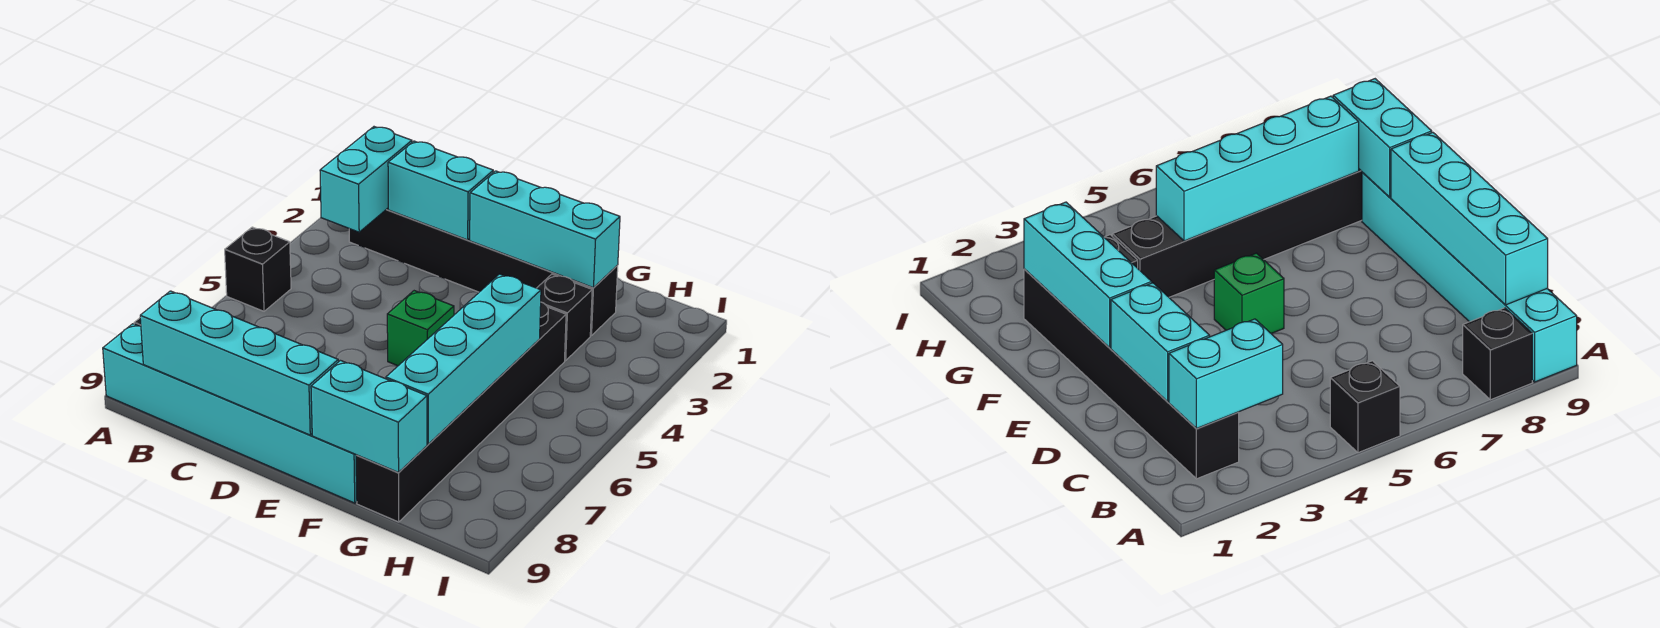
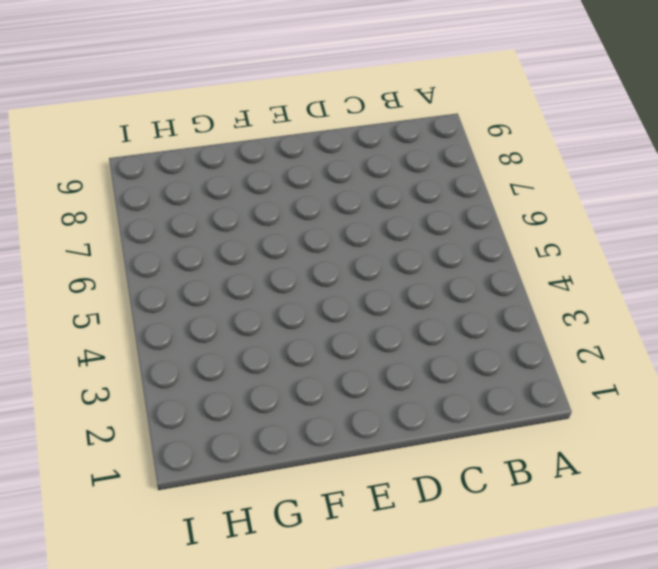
none -> black 1x1 brick [225,227,291,311]
none -> black 1x1 brick [1463,308,1532,400]
none -> cyan 1x6 brick [103,324,357,503]

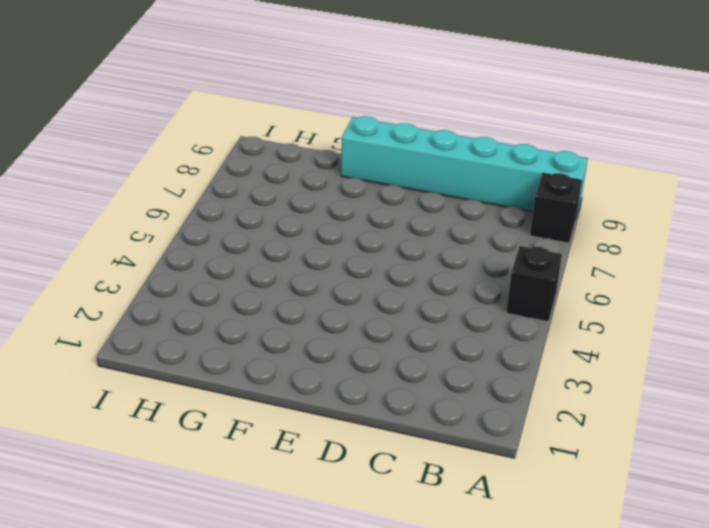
none -> black 1x6 brick [349,208,618,336]
none -> green 1x1 brick [387,291,454,366]
none -> black 1x1 brick [537,274,592,361]

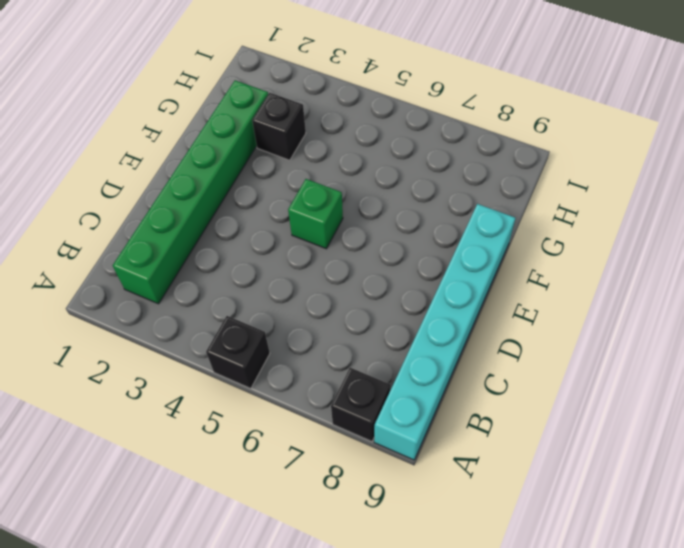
green 1x6 brick [113,80,268,304] -> black 1x6 brick [349,208,618,336]
none -> black 1x6 brick [356,302,566,522]
none -> cyan 1x2 brick [320,127,412,232]
none -> cyan 1x4 brick [140,291,338,435]

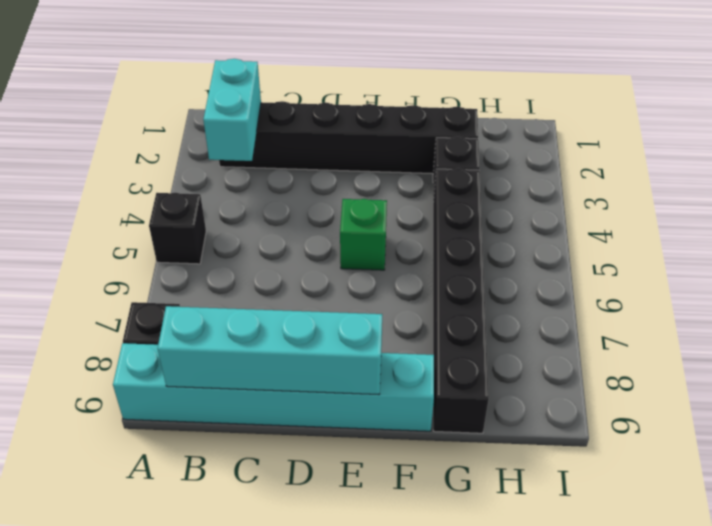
none -> cyan 1x2 brick [388,141,493,240]
none -> cyan 1x3 brick [470,171,620,288]
none -> cyan 1x2 brick [311,360,427,472]

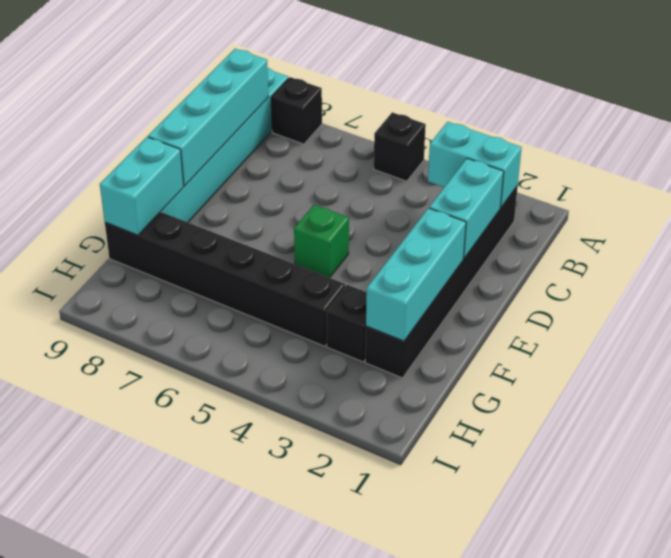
none -> cyan 1x4 brick [386,274,541,444]

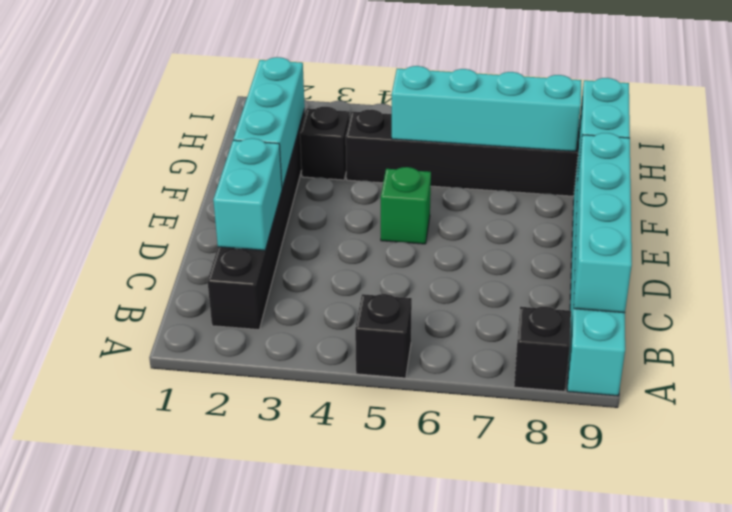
none -> cyan 1x2 brick [320,127,412,232]

